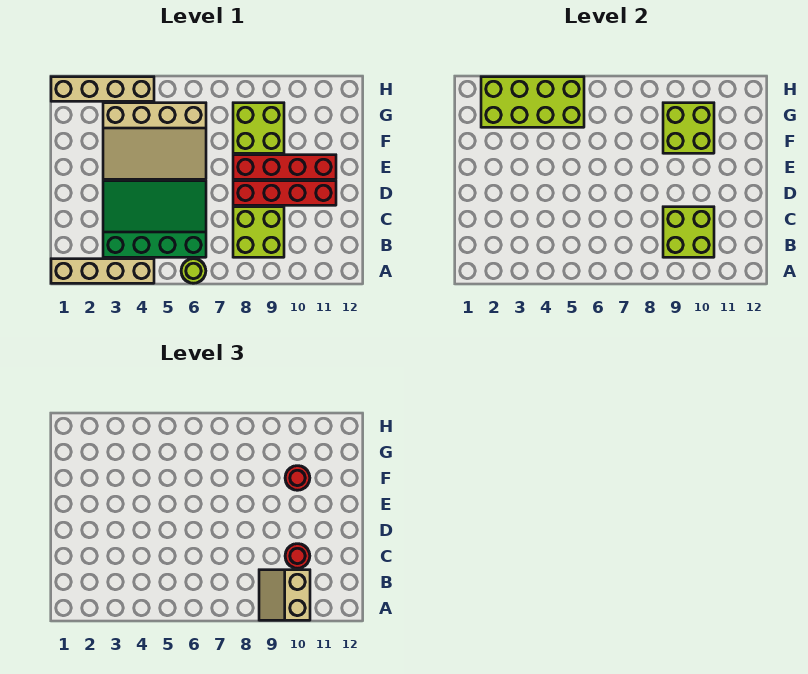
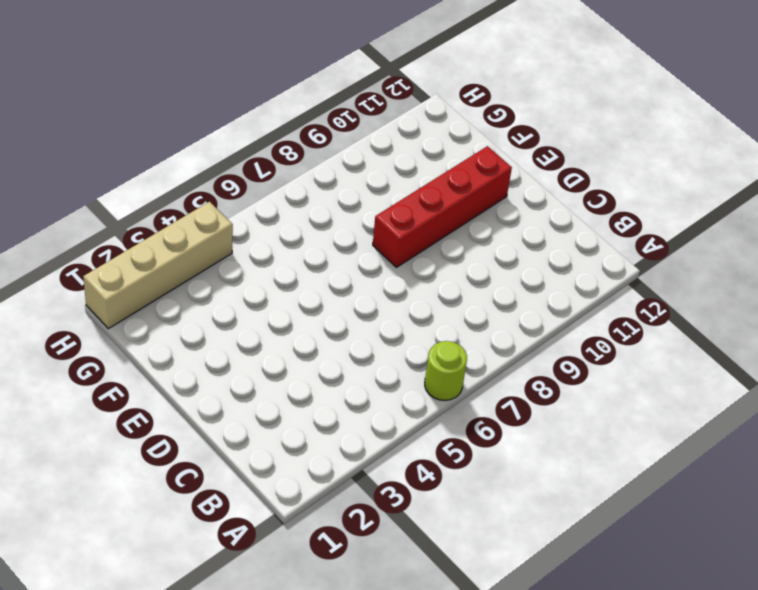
none -> tan 1x4 brick [51,259,154,283]
none -> green 3x4 slope [103,181,206,257]
none -> lime 2x2 brick [233,207,284,257]

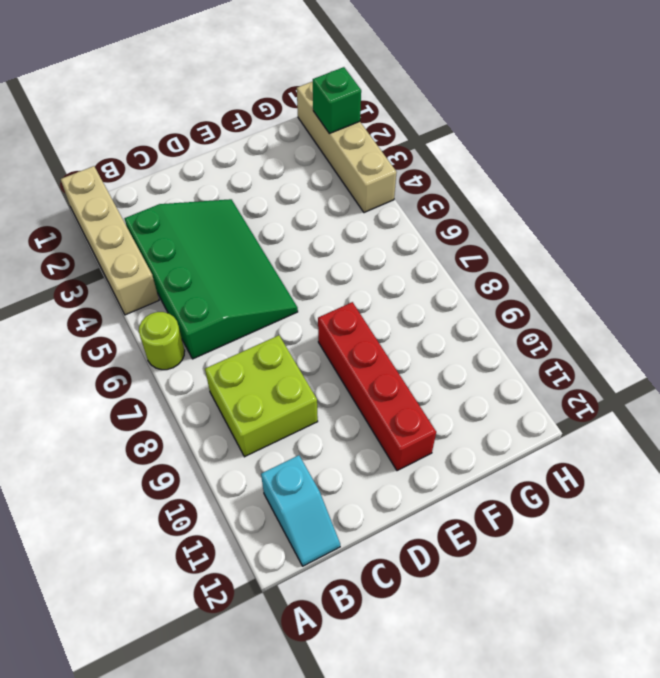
cyan 1x2 slope [261,455,340,566] -> none
green 1x1 brick [312,67,361,134] -> lime 2x4 brick [481,77,584,127]
none -> red 1x4 brick [233,181,336,205]
none -> tan 3x4 slope [103,103,206,179]
none -> lime 2x2 brick [233,103,284,153]

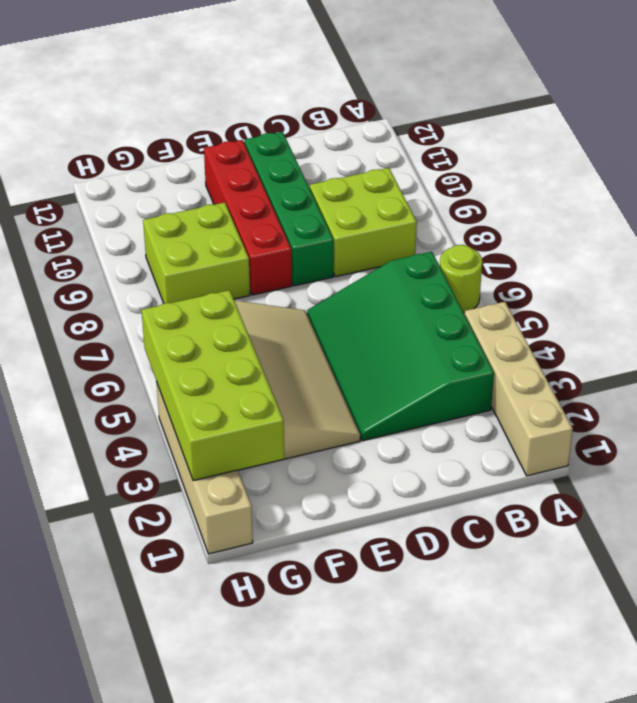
green 1x4 brick [244,132,333,286] -> red 1x4 brick [233,181,336,205]
none -> lime 2x2 brick [663,207,714,257]
none -> lime 2x2 brick [663,103,714,153]
none -> tan 2x2 slope [259,570,310,620]

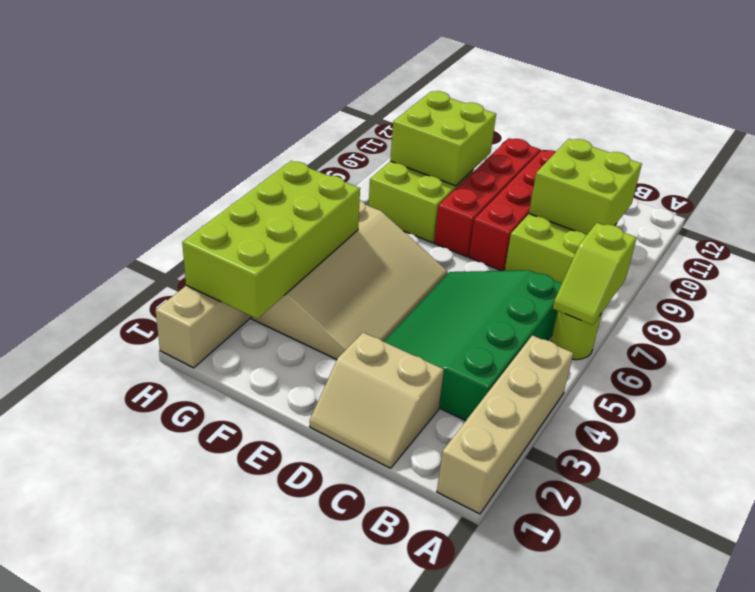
lime 1x2 slope [553,223,637,325] -> none
tan 2x2 slope [310,332,444,468] -> tan 2x2 slope moved to [259,570,310,620]
none -> red 1x1 round brick [285,544,310,568]
none -> red 1x1 round brick [285,466,310,490]

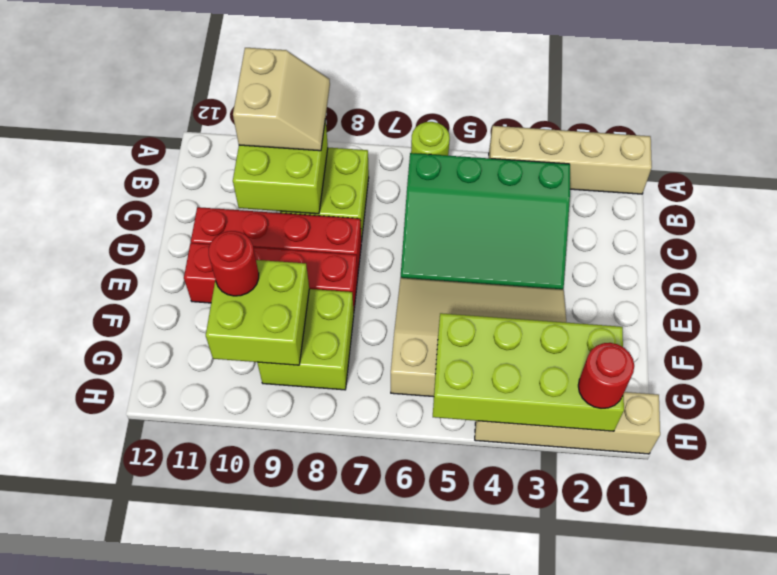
red 1x1 round brick [578,343,634,409] -> red 1x1 round brick moved to [285,544,310,568]

